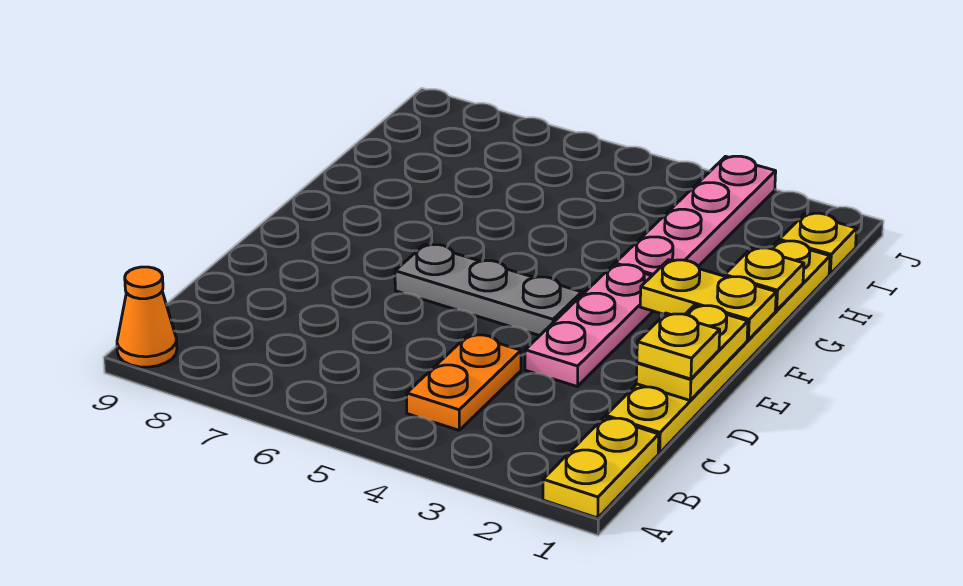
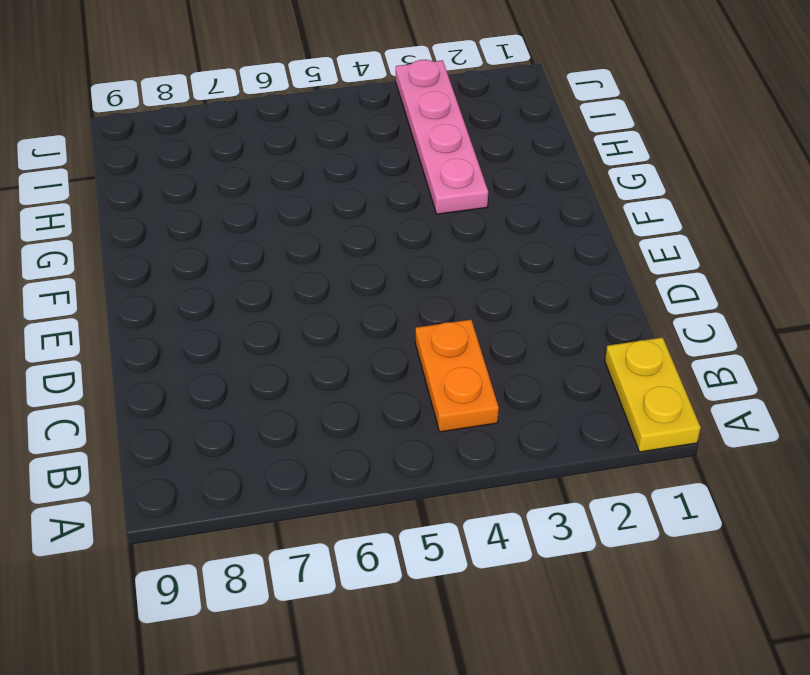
none -> orange 1x1 cone [117,267,177,367]
none -> yellow 1x6 plate [606,241,830,453]
none -> pink 1x3 plate [525,265,653,386]

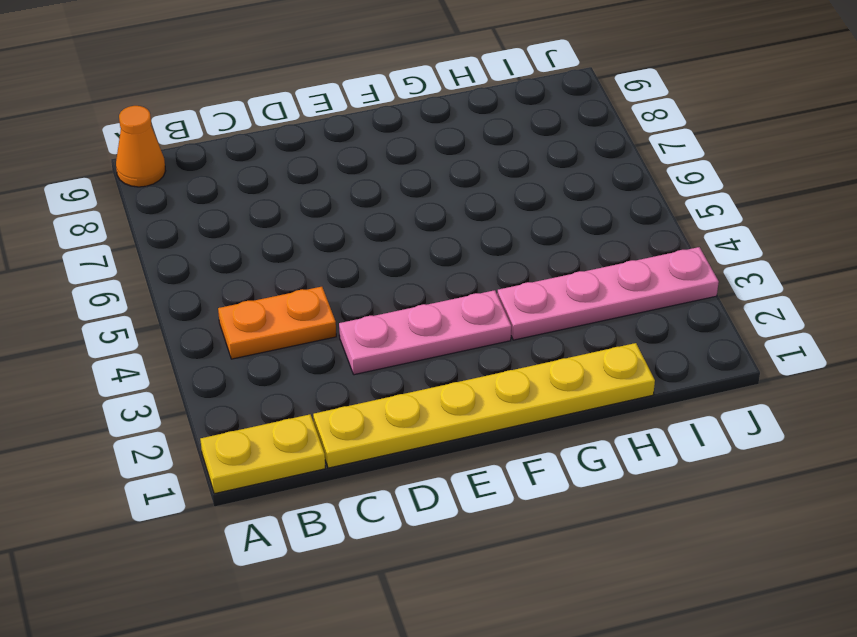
none -> grey 1x3 plate [395,244,582,336]
none -> yellow 1x1 plate [779,213,857,274]
none -> yellow 1x2 plate [636,305,748,400]

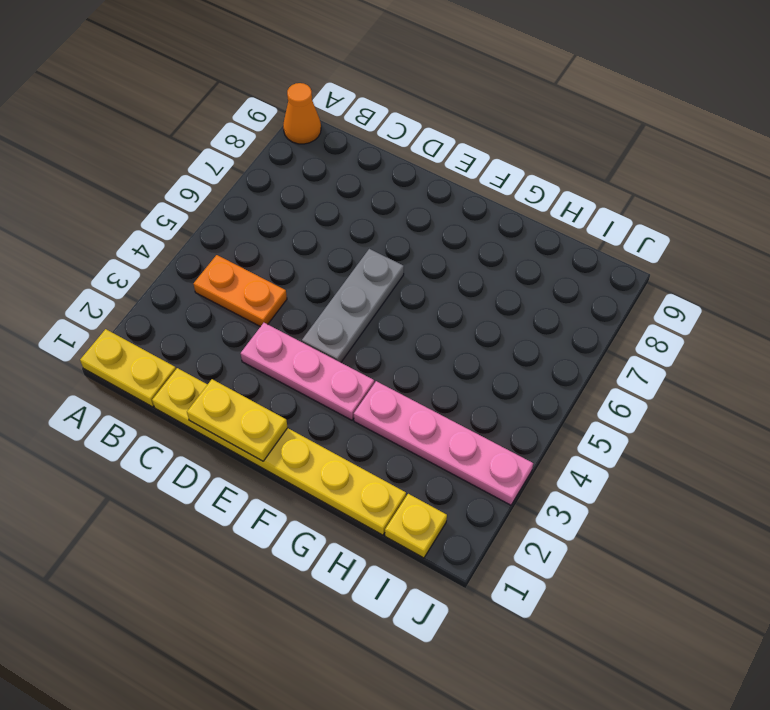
none -> yellow 1x2 plate [640,260,776,340]
none -> yellow 1x1 plate [725,248,804,311]
none -> yellow 1x1 plate [637,313,720,379]

